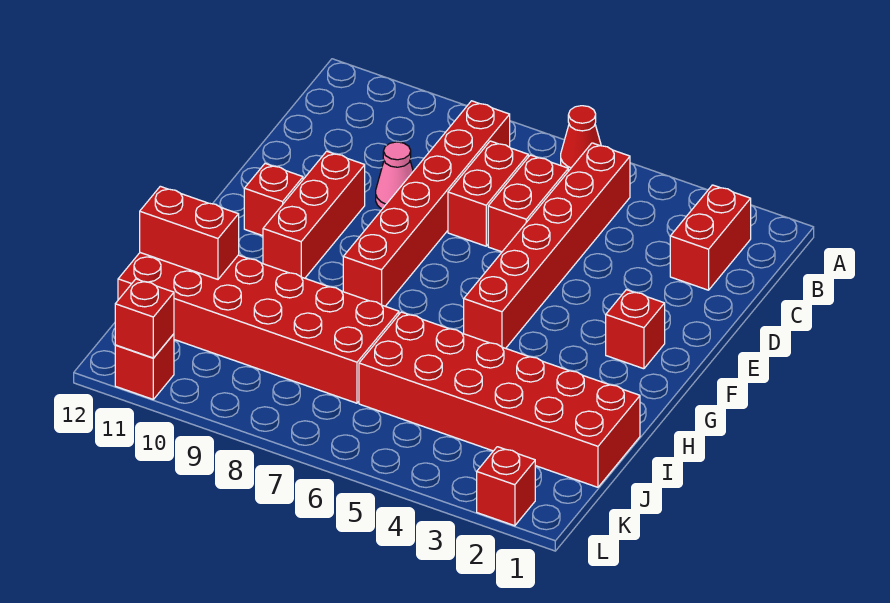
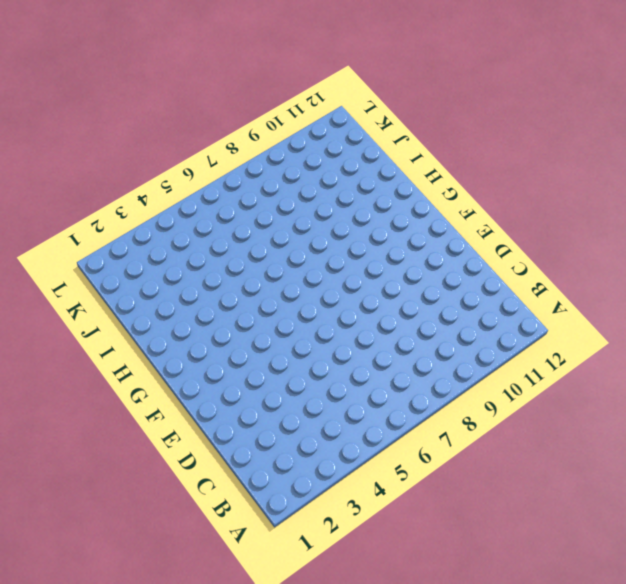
none -> red 1x1 cone [561,106,601,171]
none -> red 1x2 brick [670,185,751,290]
none -> red 1x6 brick [464,143,630,348]

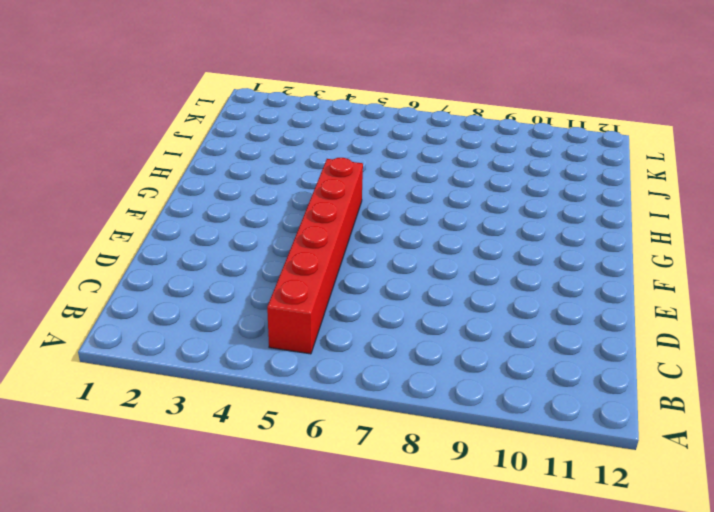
none -> red 1x1 cone [561,106,601,171]
none -> red 1x2 brick [670,185,751,290]
none -> red 1x6 brick [343,101,510,306]

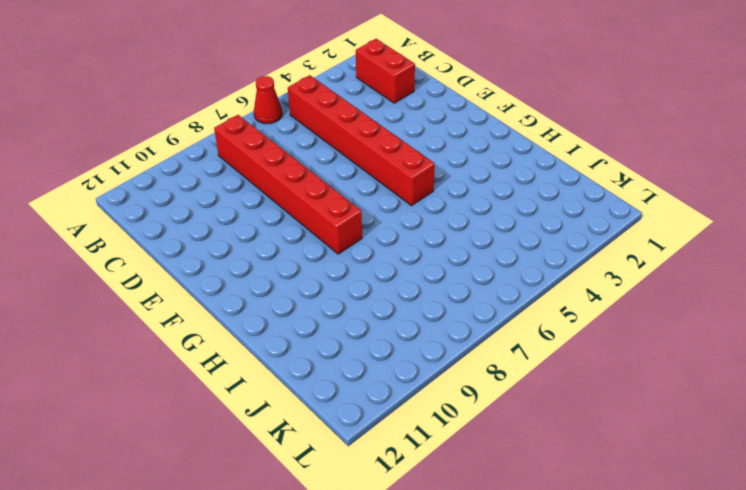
none -> red 1x2 brick [488,155,568,252]
none -> red 1x2 brick [448,141,528,246]
none -> pink 1x1 cone [376,142,413,209]

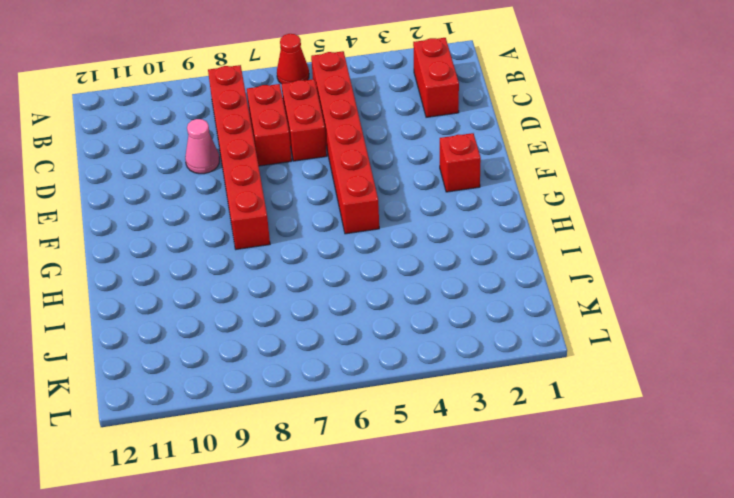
none -> red 1x3 brick [263,151,365,278]
none -> red 1x1 brick [244,164,303,236]
none -> red 2x6 brick [359,312,640,487]

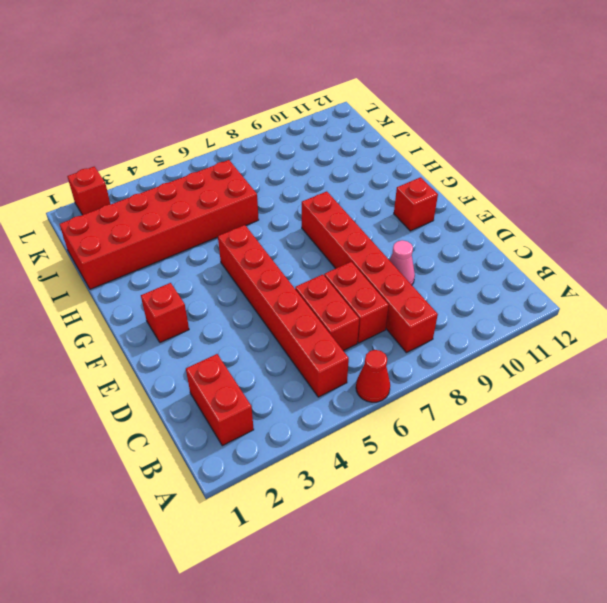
none -> red 1x3 brick [263,151,365,278]
none -> red 2x6 brick [118,253,399,403]
none -> red 1x1 brick [115,334,174,399]

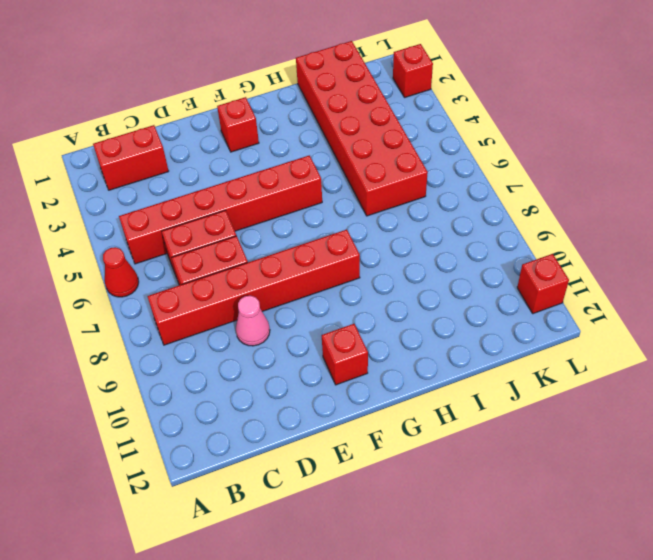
none -> red 1x3 brick [263,151,365,278]
none -> red 2x6 brick [118,253,399,403]
none -> red 1x2 brick [140,186,239,279]

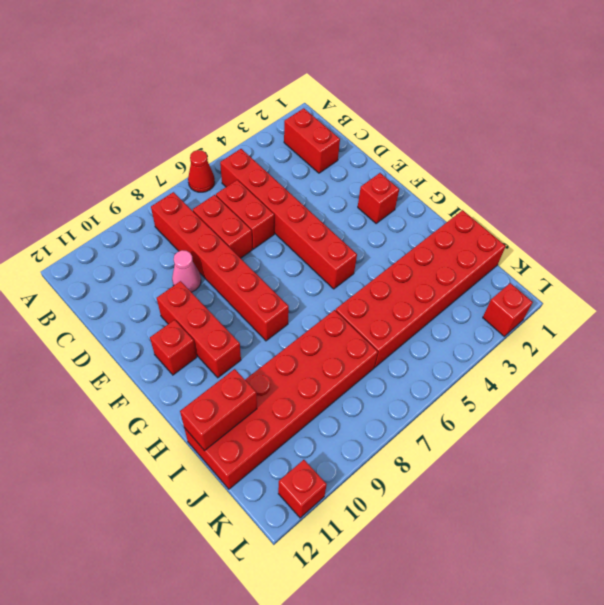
none -> red 1x1 brick [115,279,174,358]

